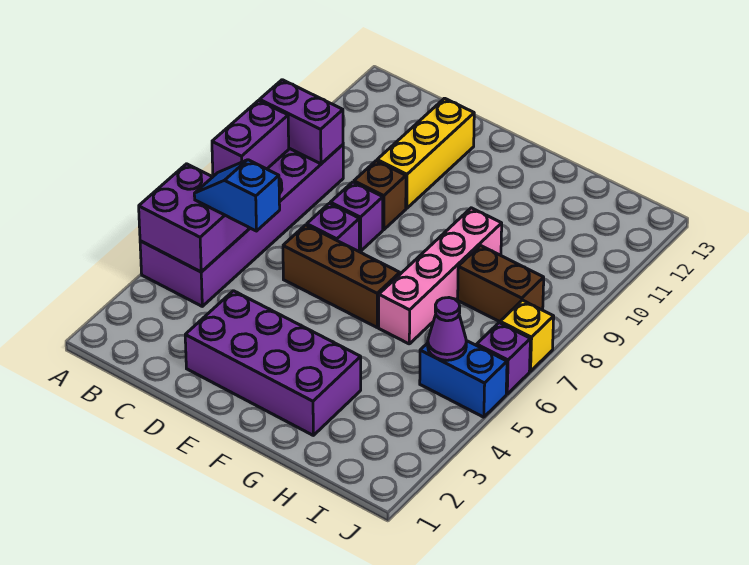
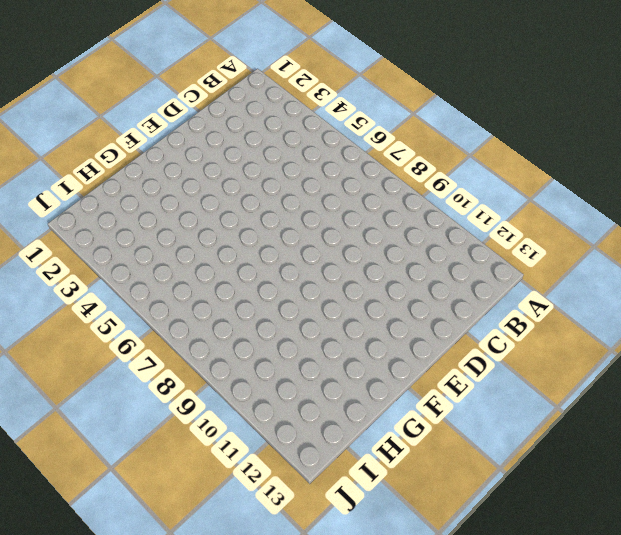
none -> purple 2x6 brick [140,145,343,306]
none -> purple 2x4 brick [185,291,361,435]
none -> brown 1x3 brick [283,225,400,327]

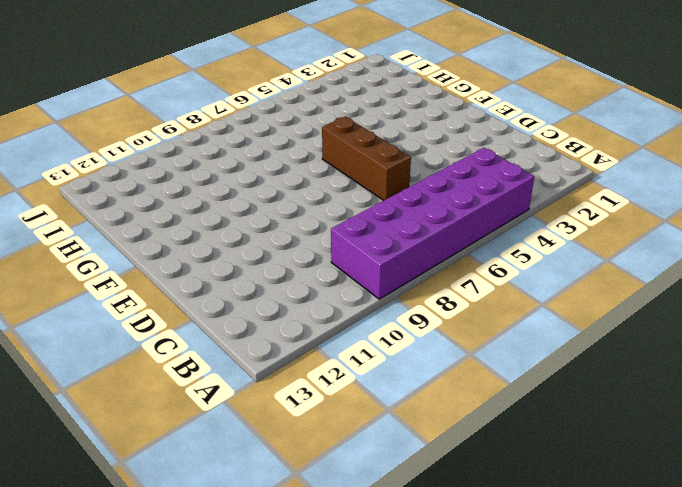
none -> purple 2x4 brick [185,291,361,435]
none -> purple 1x1 brick [307,203,359,251]
none -> purple 1x1 brick [330,182,383,251]

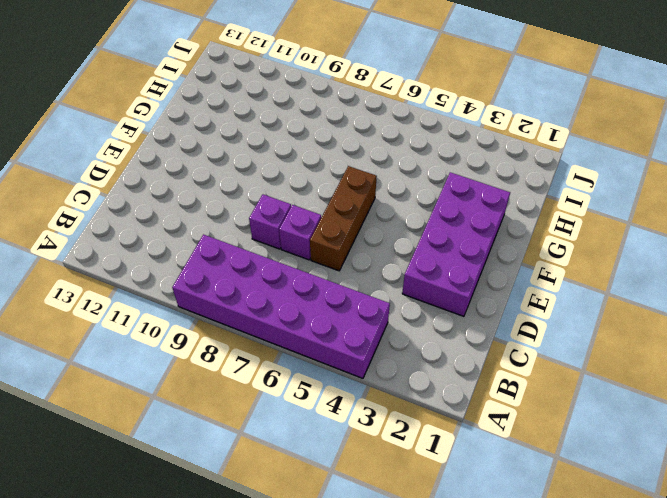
none -> brown 1x1 brick [354,161,406,230]
none -> yellow 1x3 brick [377,98,474,208]
none -> pink 1x4 brick [379,208,502,344]

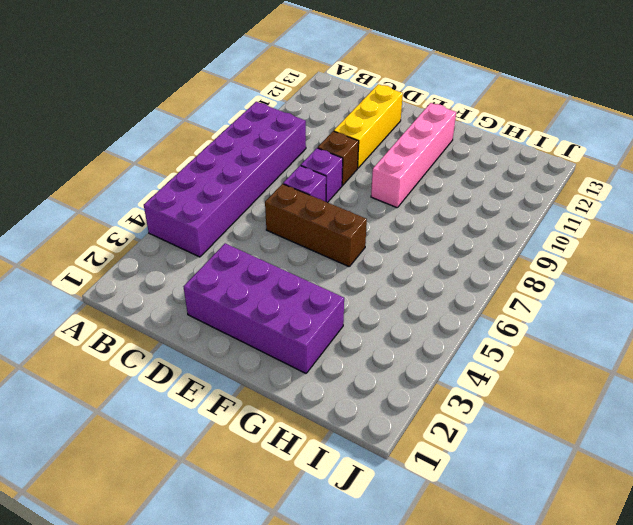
pink 1x4 brick [371,103,456,208] -> pink 1x4 brick moved to [379,208,502,344]
none -> brown 1x2 brick [458,245,544,322]
none -> blue 1x2 brick [420,341,507,417]
none -> purple 1x1 brick [477,323,530,394]

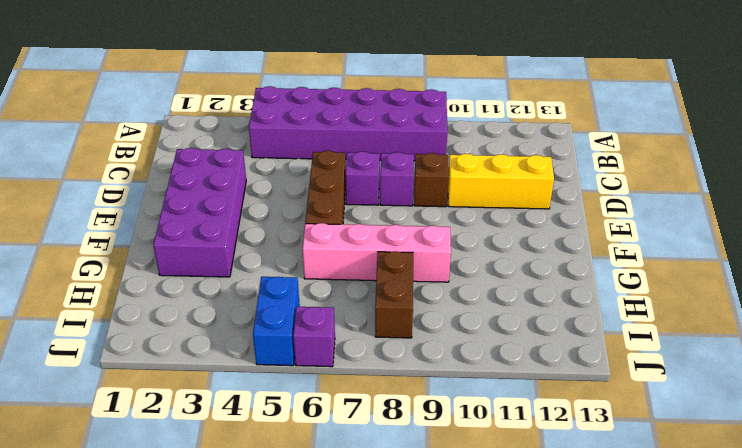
none -> yellow 1x1 brick [500,300,554,371]
none -> purple 2x2 brick [139,164,249,272]
none -> purple 1x2 brick [212,100,289,176]

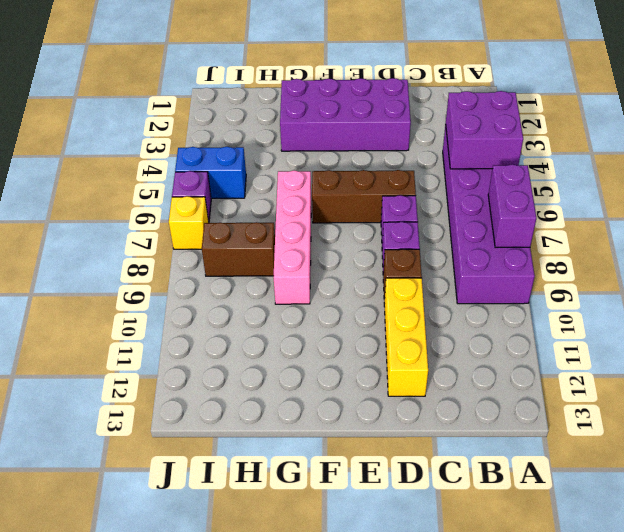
none -> purple 1x2 brick [260,80,343,164]
none -> purple 1x1 cone [428,298,466,360]
none -> blue 1x2 slope [194,160,280,231]

